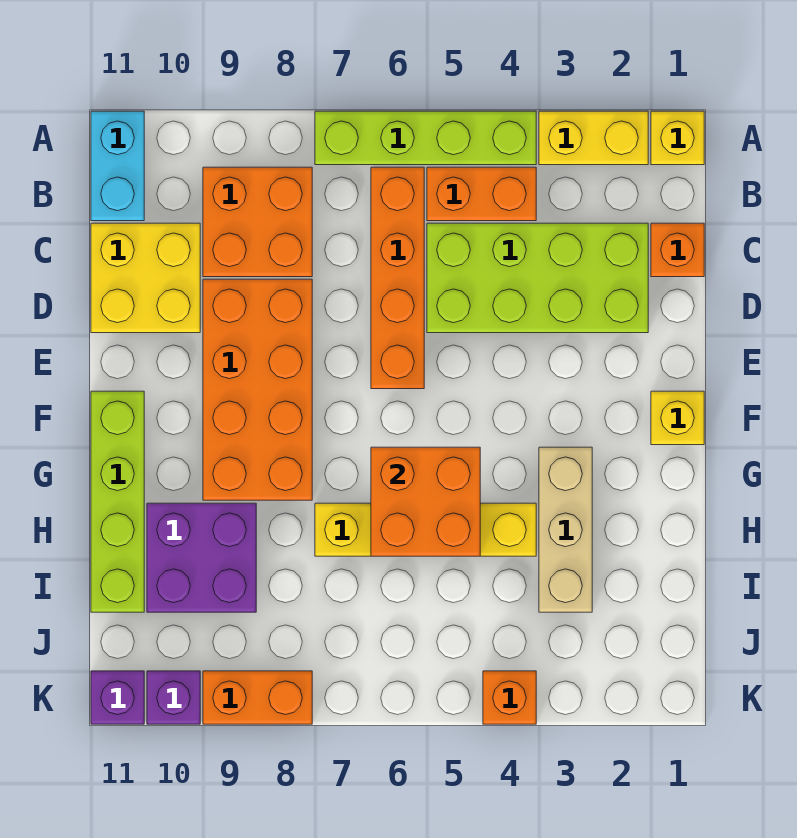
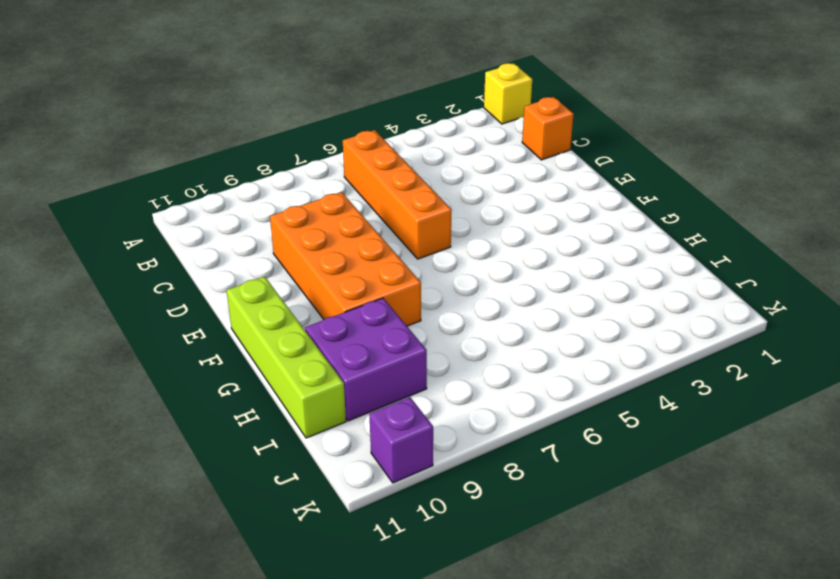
none -> yellow 1x2 brick [539,111,648,165]
none -> lime 1x4 brick [315,111,536,165]
none -> cyan 1x2 brick [91,111,144,221]

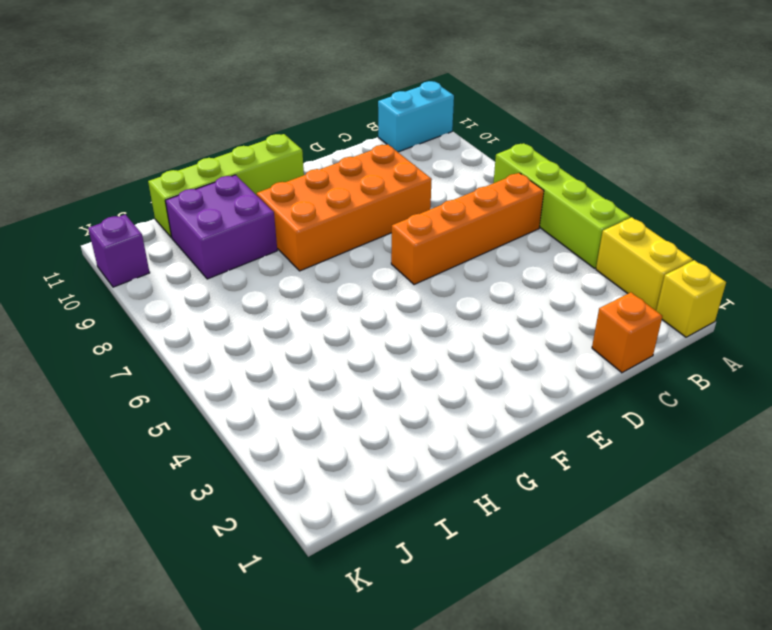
none -> orange 1x2 brick [427,167,536,221]
none -> orange 2x2 brick [203,167,312,277]
none -> lime 2x4 brick [427,223,648,333]

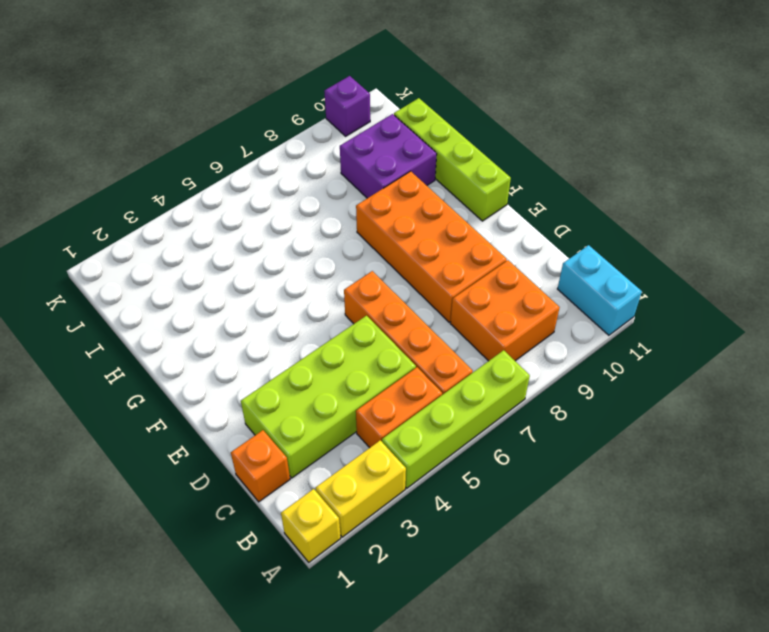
none -> yellow 2x2 brick [91,223,200,333]
none -> yellow 1x1 brick [651,391,704,445]
none -> tan 1x3 brick [539,447,592,612]

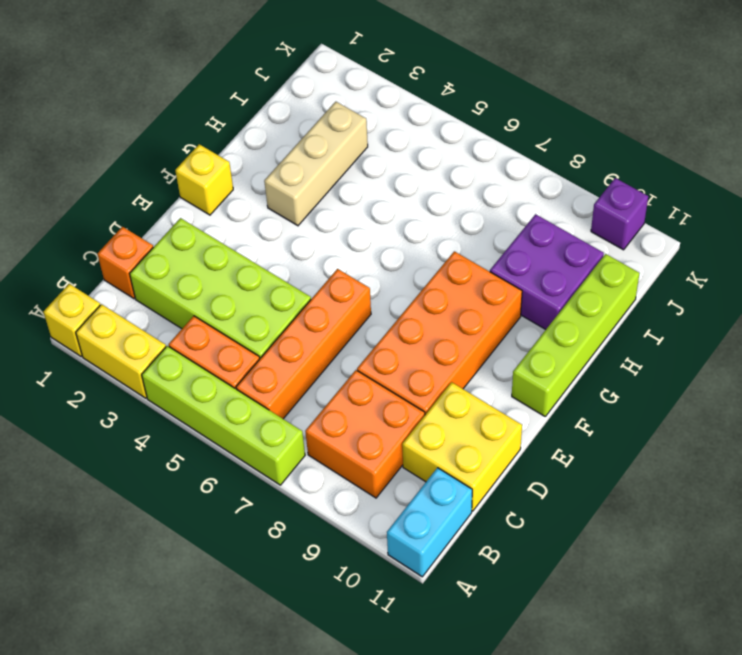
none -> yellow 1x4 brick [315,503,536,556]
none -> orange 1x1 brick [483,671,536,724]
none -> orange 1x2 brick [203,671,312,724]

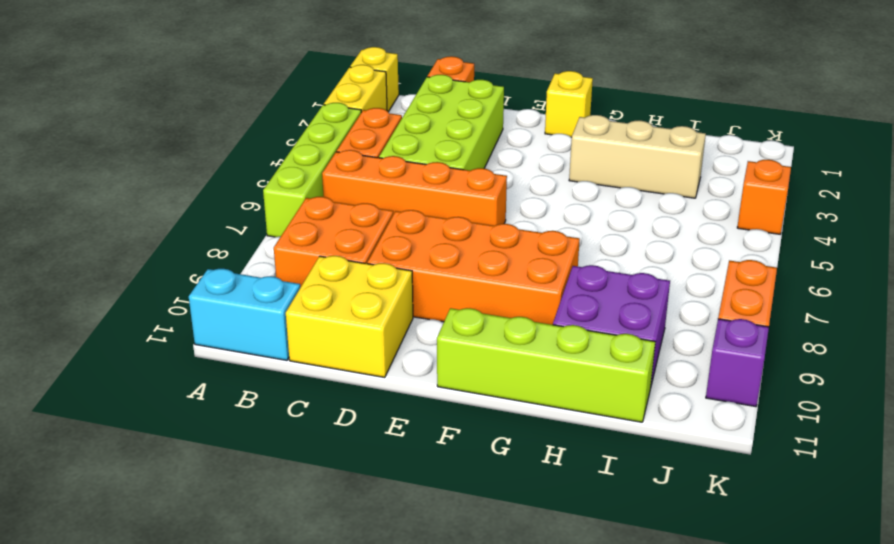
none -> yellow 1x4 brick [315,503,536,556]
none -> purple 1x1 brick [91,671,144,724]
none -> orange 2x2 brick [371,447,480,556]

